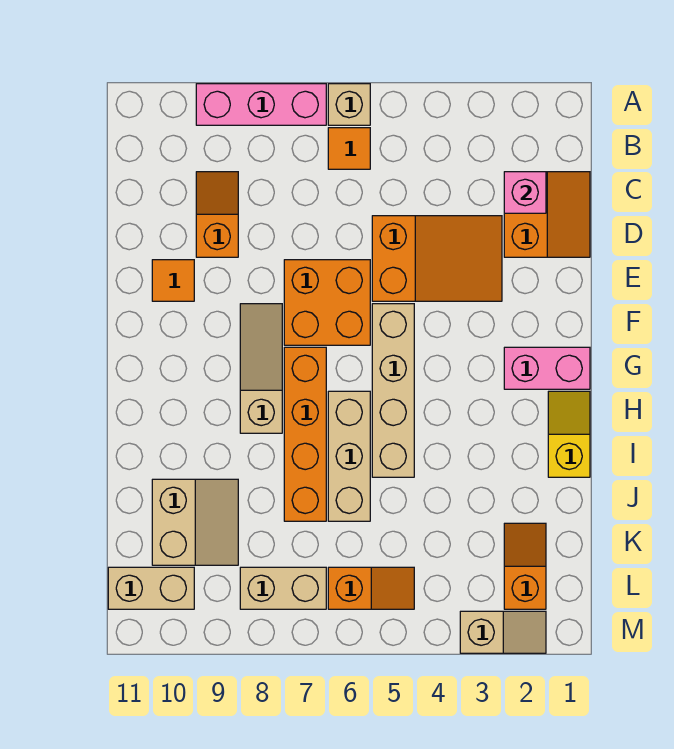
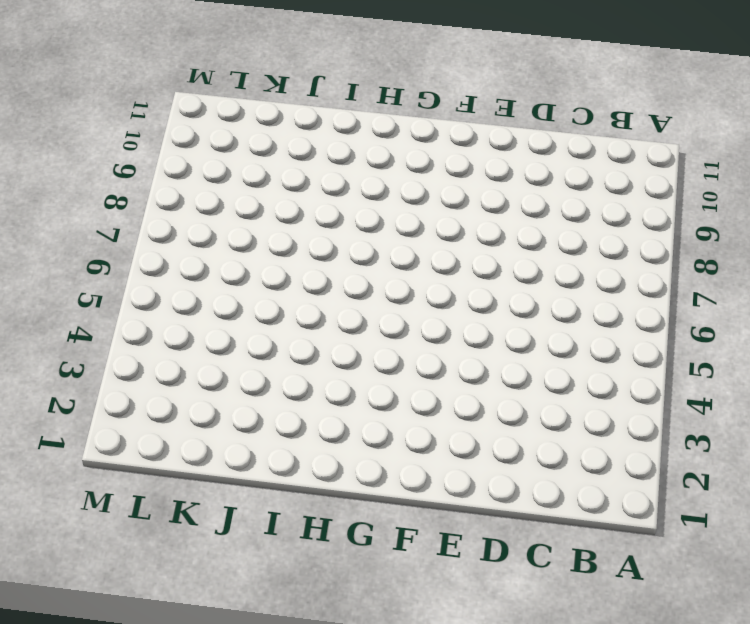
none -> tan 1x1 brick [328,84,370,125]
none -> pink 1x3 brick [196,84,326,125]
none -> orange 1x1 tile [328,128,370,169]

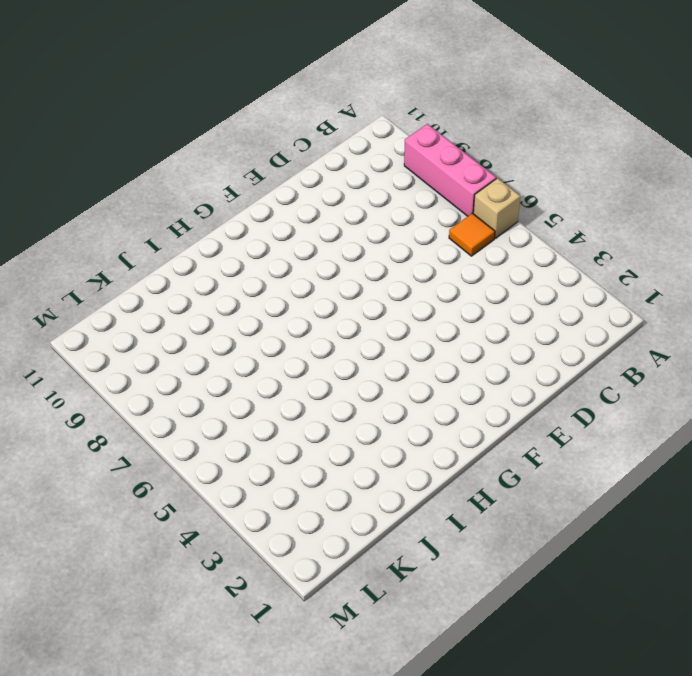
none -> orange 2x2 slope [504,172,590,257]
none -> orange 1x2 slope [196,172,238,257]
none -> orange 2x3 slope [372,216,502,301]

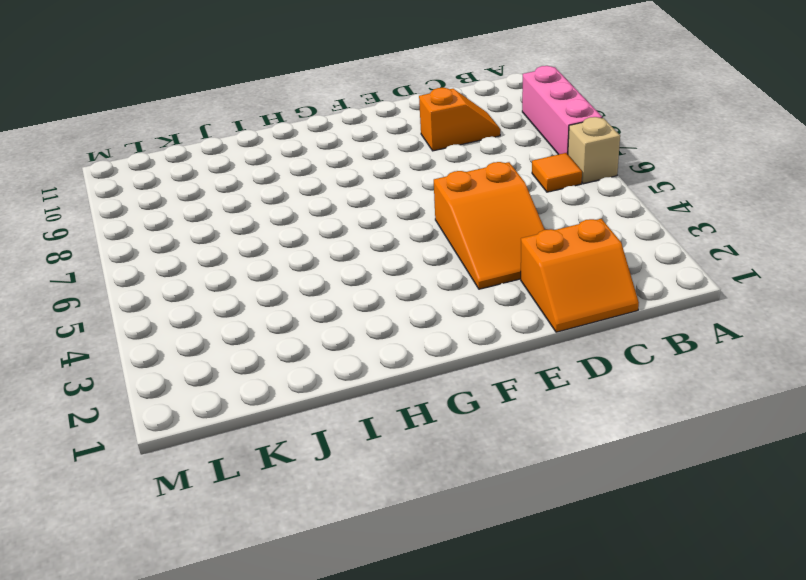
none -> orange 2x2 brick [284,260,370,345]
none -> orange 1x1 tile [152,260,194,301]
none -> tan 1x4 brick [372,304,414,477]

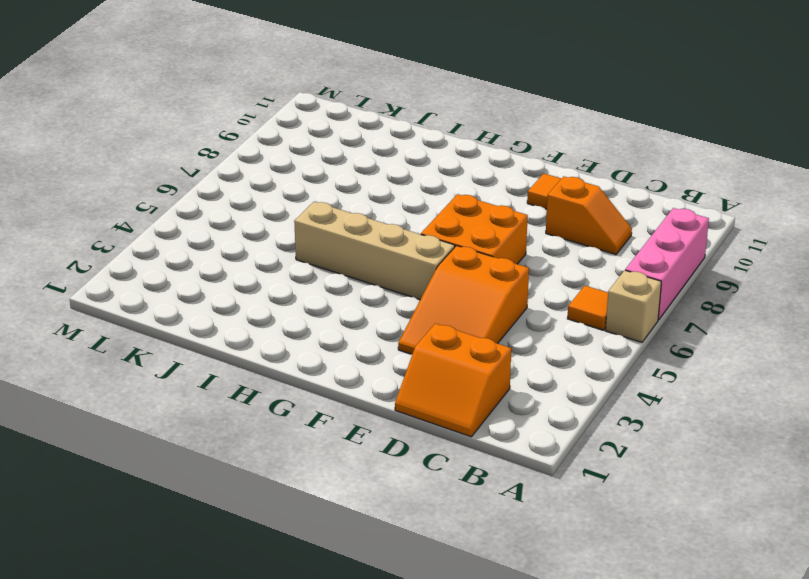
none -> tan 1x3 slope [240,304,282,433]
none -> pink 1x2 brick [504,347,590,389]
none -> orange 1x4 brick [284,347,326,521]

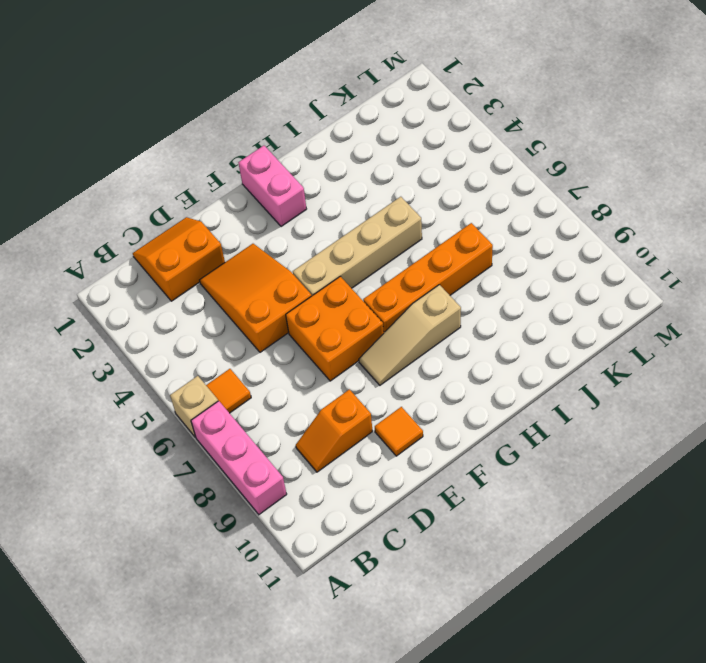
none -> yellow 1x2 slope [548,391,590,477]
none -> tan 1x3 brick [328,391,370,521]
none -> tan 2x2 slope [152,479,238,565]

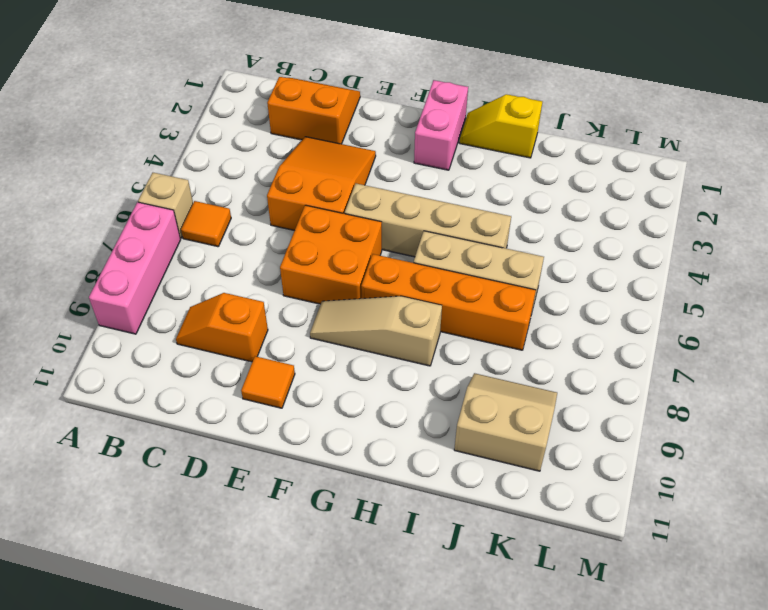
none -> orange 1x2 slope [504,523,546,609]
none -> orange 1x2 slope [328,567,414,609]
none -> tan 1x2 brick [240,567,326,609]

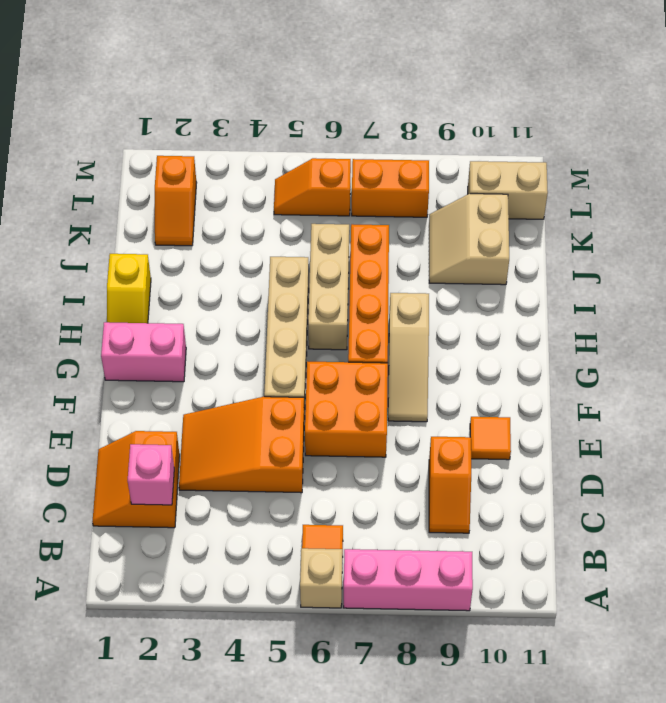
orange 1x2 brick [352,159,429,217] -> tan 1x2 brick [240,567,326,609]
none -> tan 1x2 slope [460,611,546,653]

